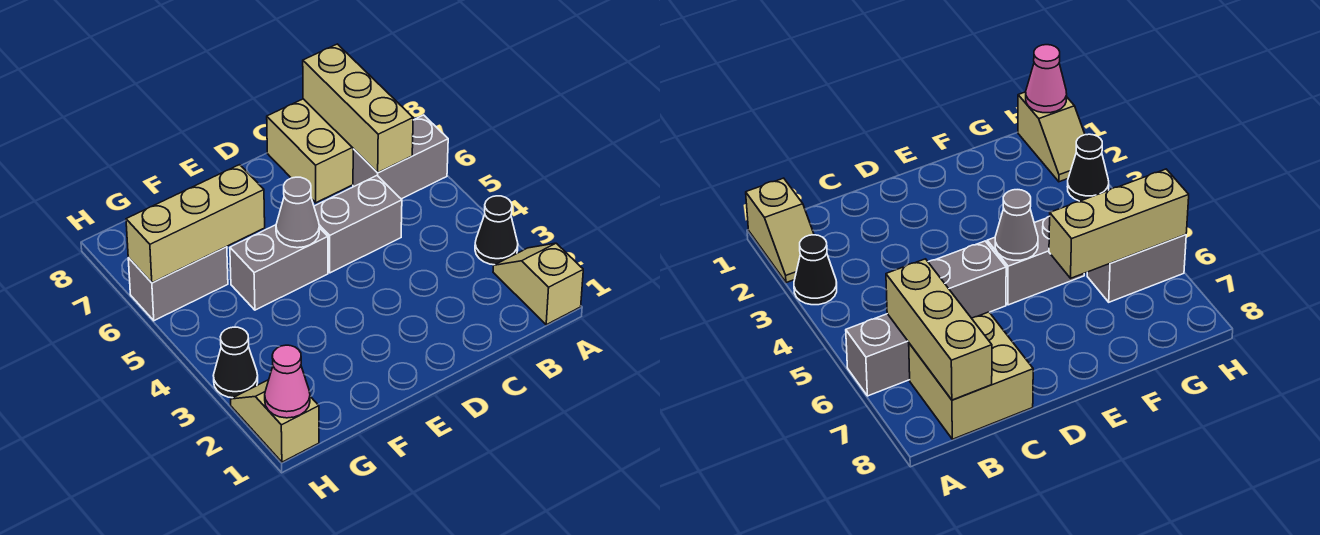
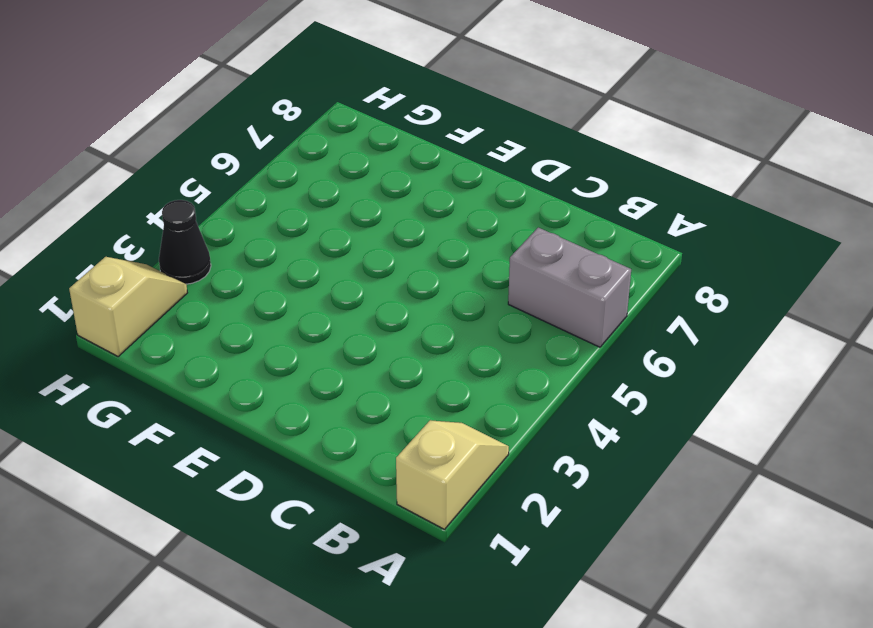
none -> black 1x1 cone [475,196,518,265]
none -> tan 2x2 brick [267,99,353,203]
none -> grey 1x2 brick [314,176,402,273]

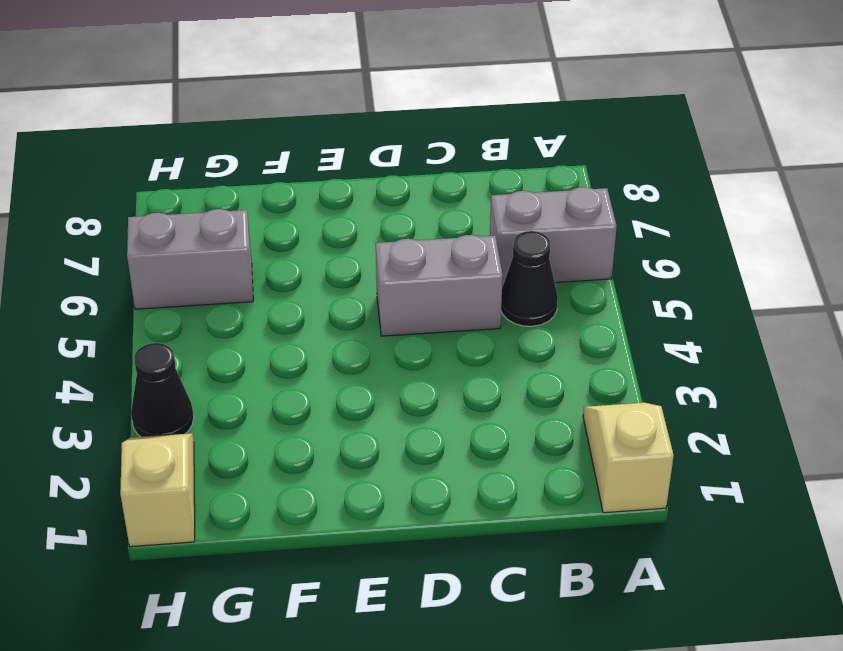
black 1x1 cone [501,231,558,326] -> black 1x1 cone moved to [475,196,518,265]
none -> tan 2x2 brick [267,99,353,203]
none -> grey 1x2 brick [230,225,328,310]
none -> tan 1x3 brick [303,44,413,173]

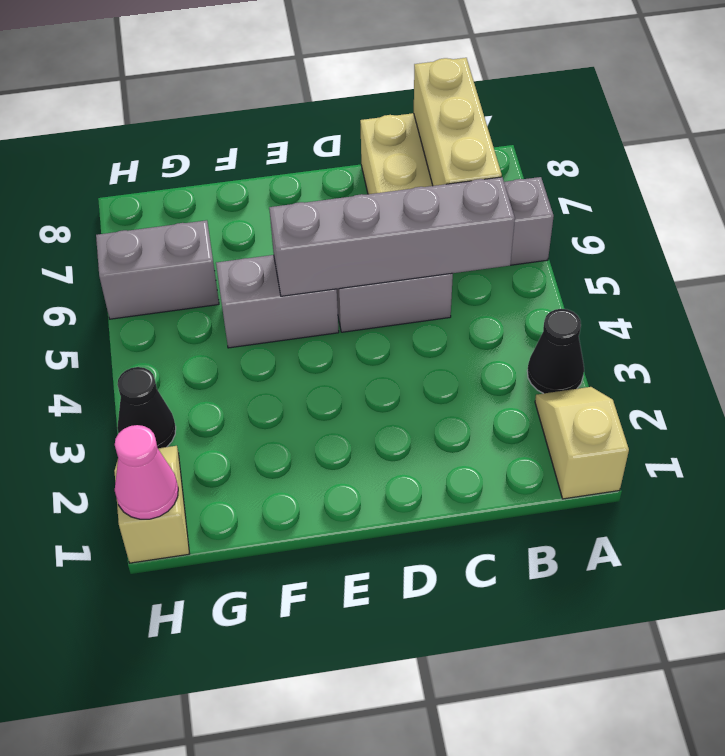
grey 1x4 brick [269,177,515,296] -> grey 1x1 cone [276,177,319,248]
none -> tan 1x3 brick [126,165,265,283]

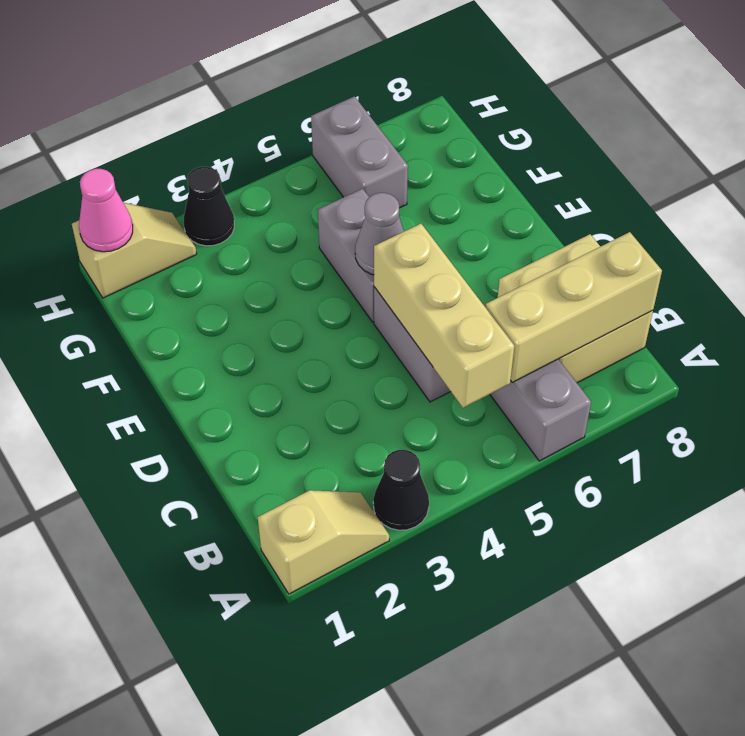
tan 1x3 brick [374,224,514,408] -> tan 1x3 brick moved to [126,165,265,283]

